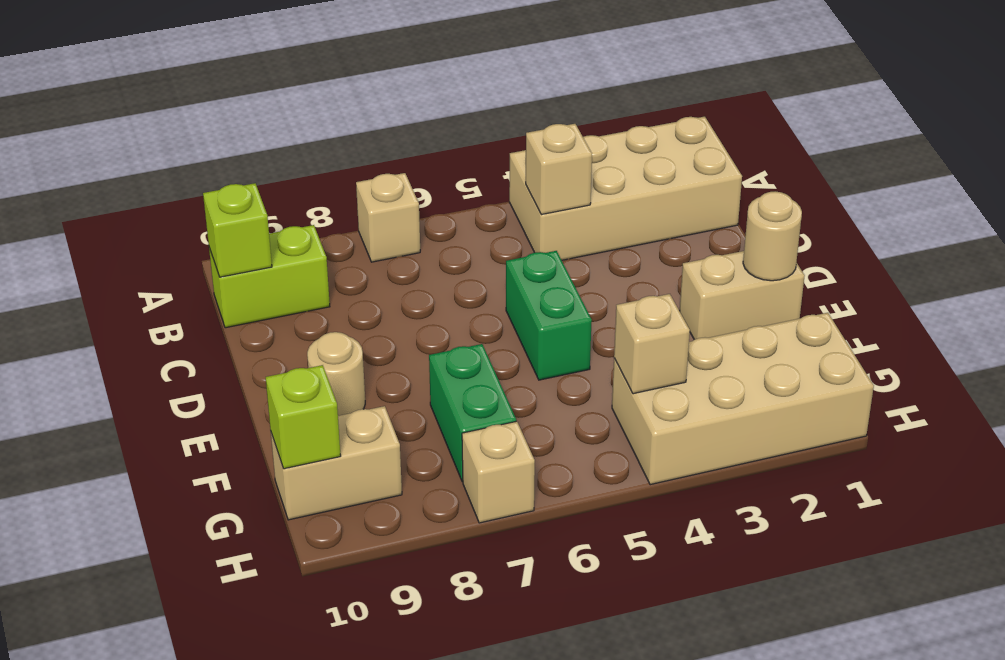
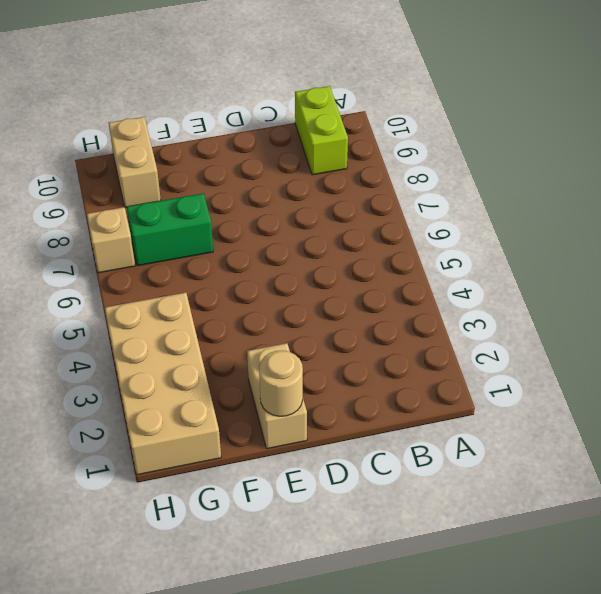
none -> tan 2x4 brick [509,117,742,260]
none -> tan 1x1 brick [356,173,420,262]
none -> green 1x2 brick [506,251,592,380]

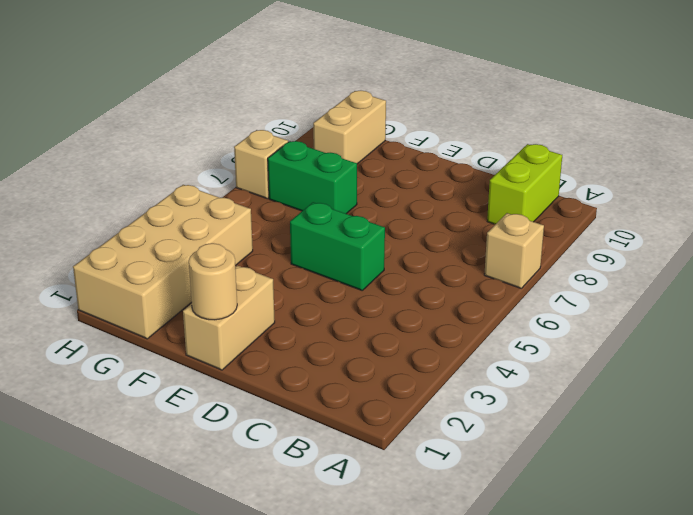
none -> tan 2x4 brick [509,117,742,260]
none -> tan 1x1 round brick [307,332,365,416]
none -> tan 1x1 brick [526,124,592,215]

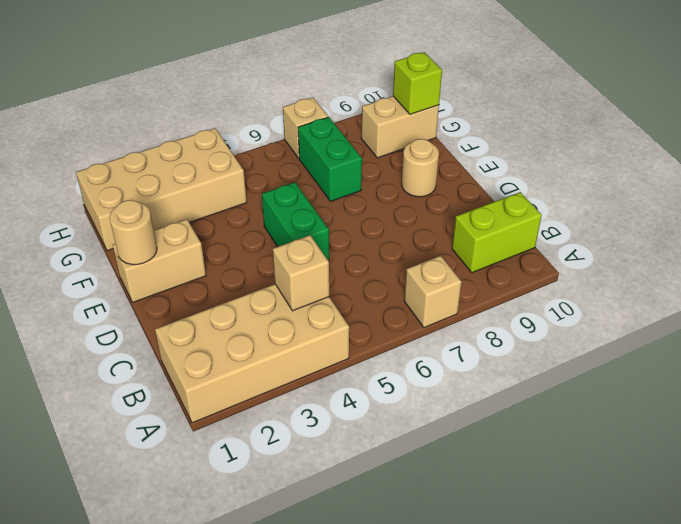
none -> lime 1x1 brick [203,183,272,277]
none -> tan 1x1 brick [614,294,690,394]

